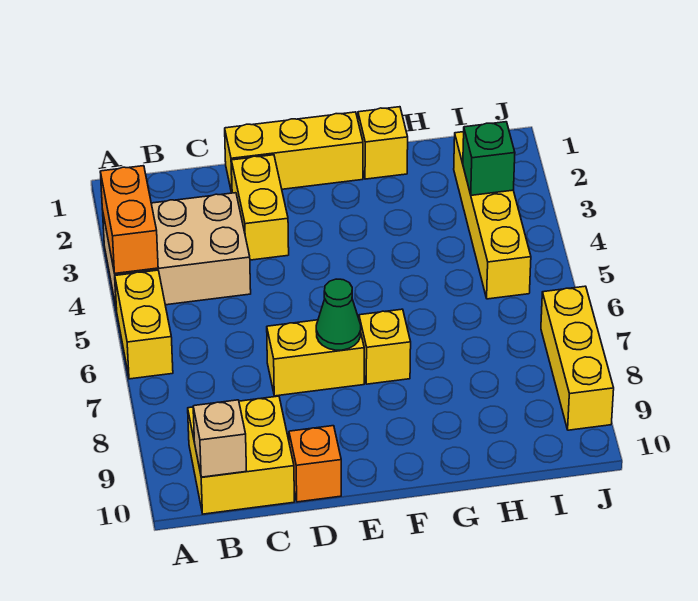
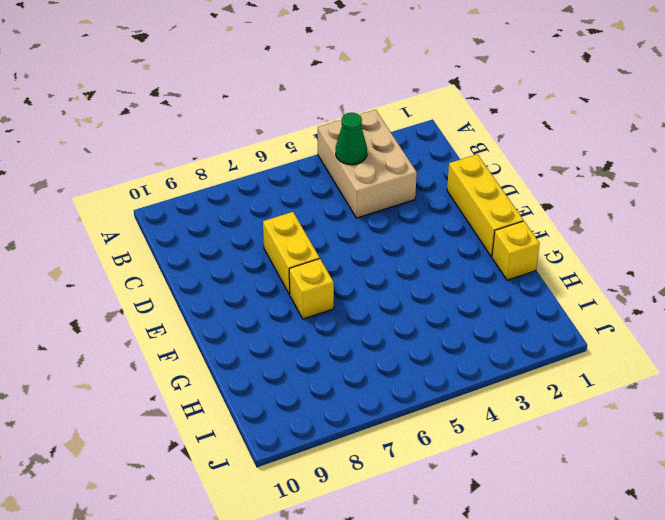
green 1x1 cone [336,113,367,165] -> green 1x1 cone moved to [316,279,361,350]
none -> yellow 1x2 brick [115,270,173,379]
none -> yellow 2x2 brick [188,396,294,514]
none -> yellow 1x2 brick [231,155,289,260]

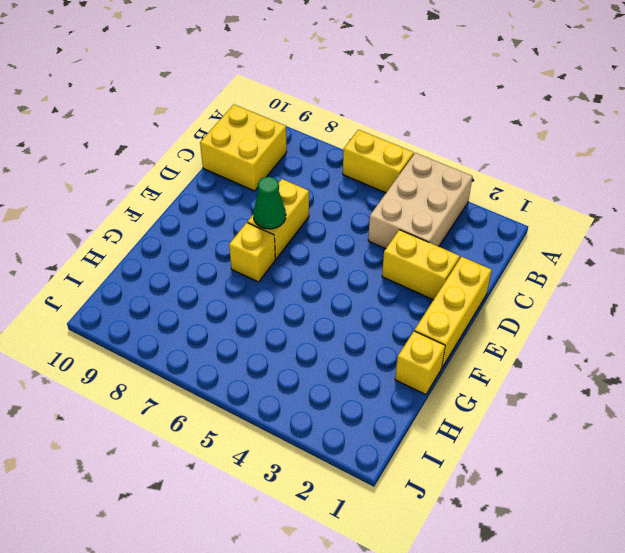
none -> orange 1x1 brick [289,426,341,502]
none -> yellow 1x4 brick [454,132,531,299]
none -> yellow 1x3 brick [541,286,614,430]

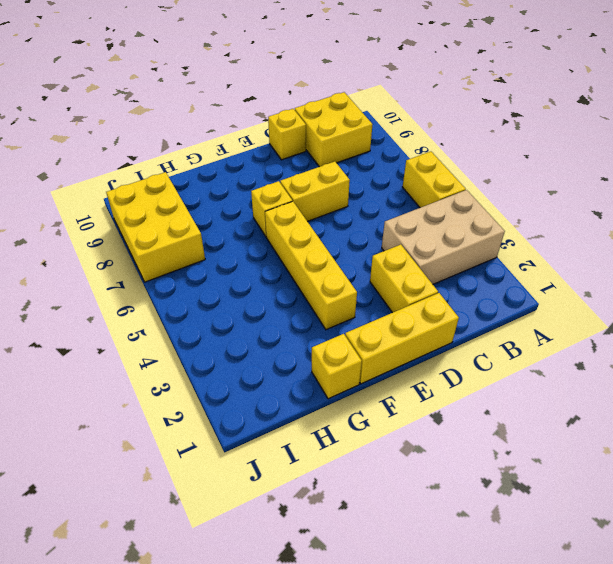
yellow 1x1 brick [268,109,306,160] -> orange 1x1 brick [289,426,341,502]
yellow 1x4 brick [265,201,357,330] -> yellow 1x4 brick moved to [454,132,531,299]
yellow 2x3 brick [106,172,205,282] -> yellow 1x3 brick [541,286,614,430]
none -> orange 1x2 brick [100,166,158,273]
none -> tan 1x1 brick [193,400,246,477]
none -> green 1x1 cone [316,279,361,350]

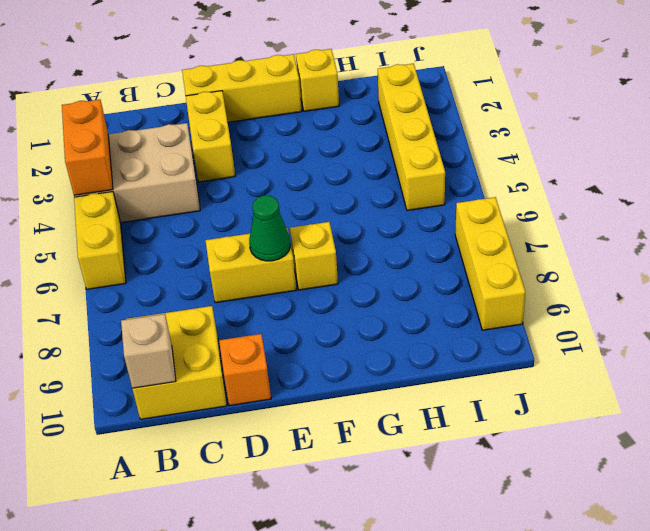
none -> green 1x1 brick [463,122,515,195]

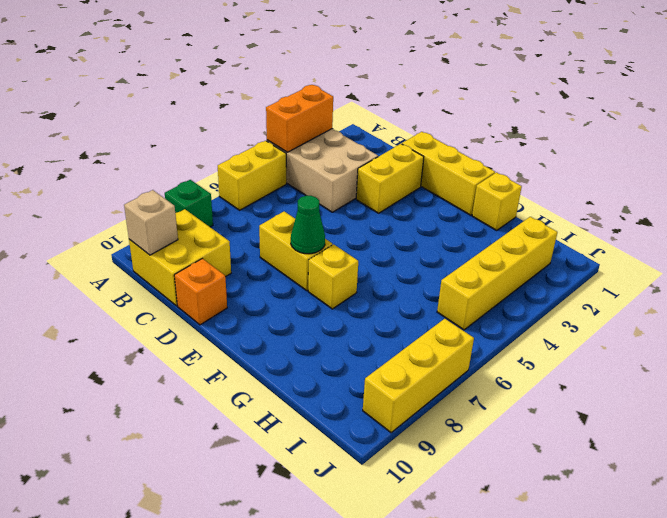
green 1x1 brick [165,180,213,227] -> green 1x1 brick moved to [463,122,515,195]

